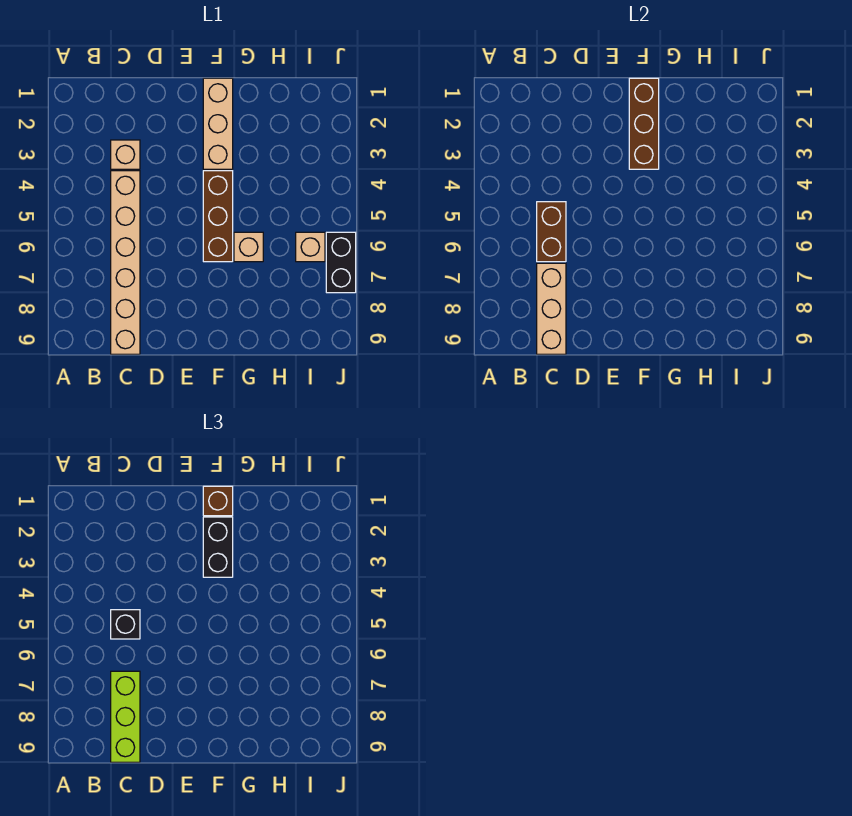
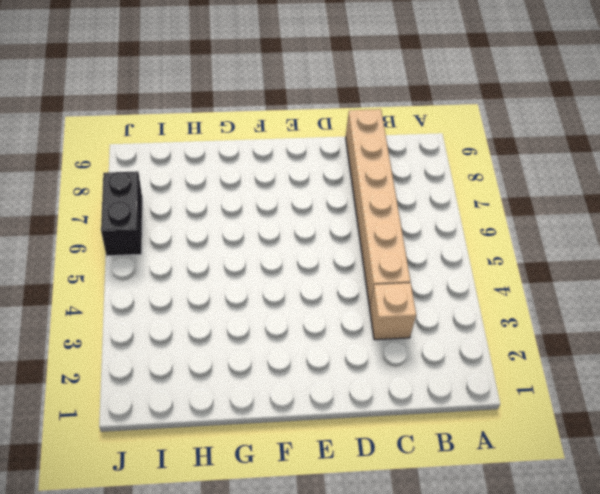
none -> tan 1x3 brick [203,78,233,169]
none -> brown 1x3 brick [203,171,233,262]
none -> tan 1x1 brick [234,232,263,262]

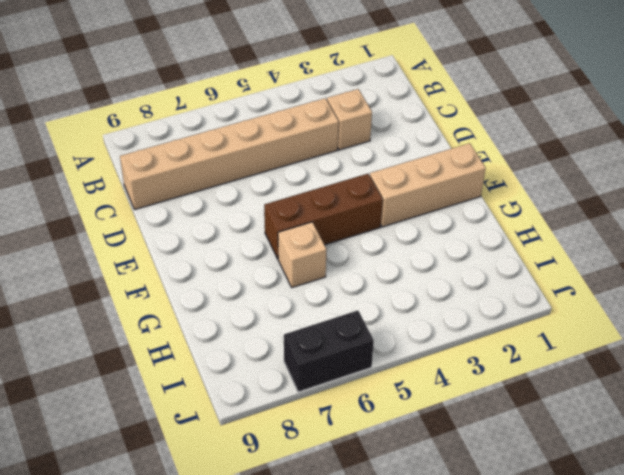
none -> tan 1x1 brick [296,232,325,262]
none -> brown 1x2 brick [537,202,566,262]
none -> tan 1x3 brick [537,263,566,354]

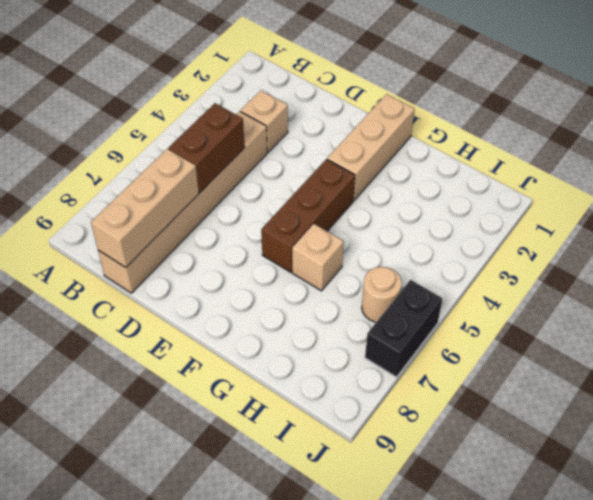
tan 1x1 round brick [362,267,402,322] -> tan 1x1 brick [296,232,325,262]
none -> brown 1x3 brick [629,78,659,169]
none -> black 1x1 brick [111,610,140,639]
none -> lime 1x3 brick [111,671,140,762]

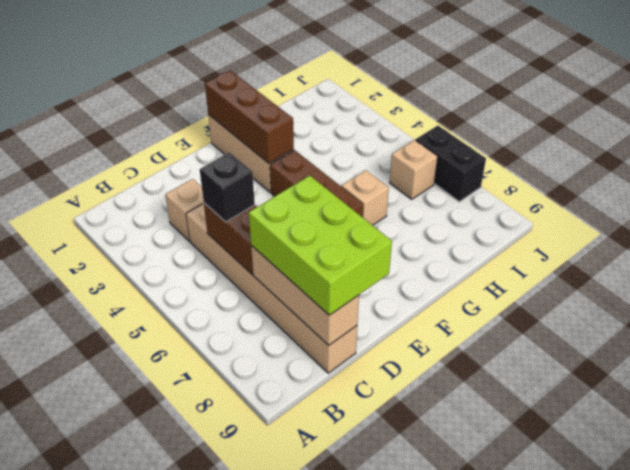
lime 2x3 brick [249,176,392,315] -> lime 1x3 brick [111,671,140,762]
none -> brown 1x1 brick [203,486,233,516]
none -> black 1x2 brick [203,517,233,577]

